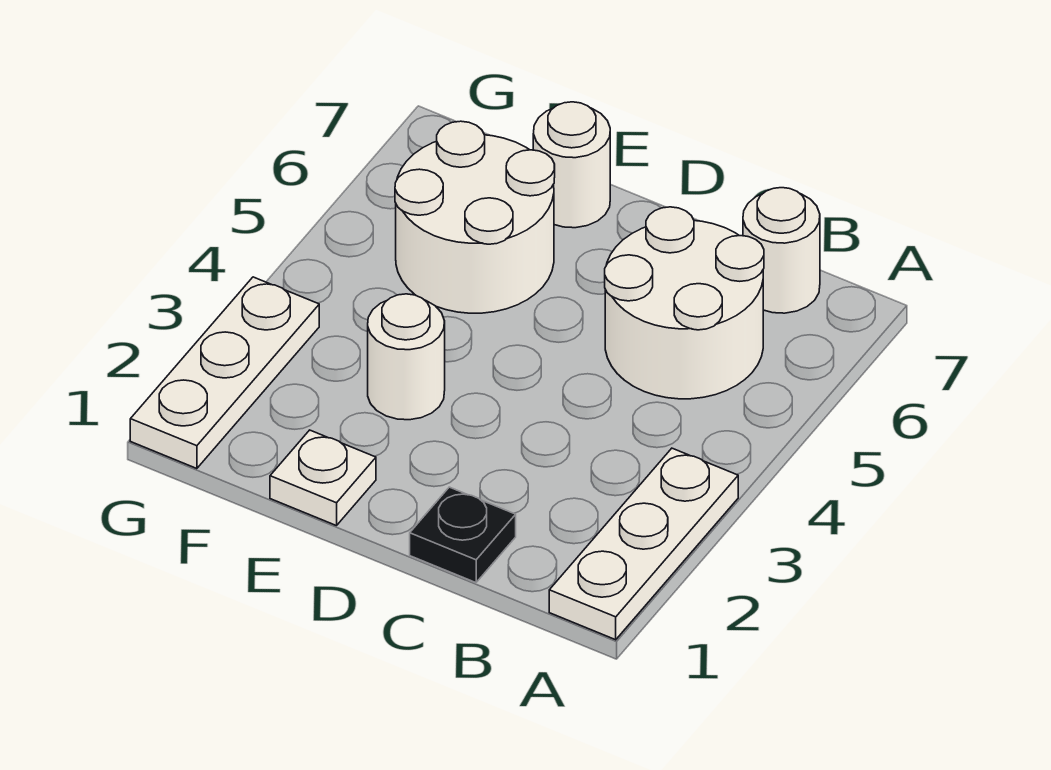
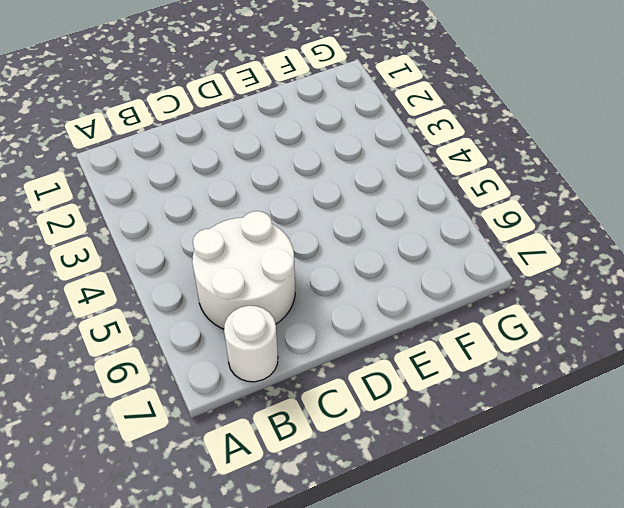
none -> white 1x3 plate [549,448,738,640]
none -> black 1x1 plate [410,487,516,583]

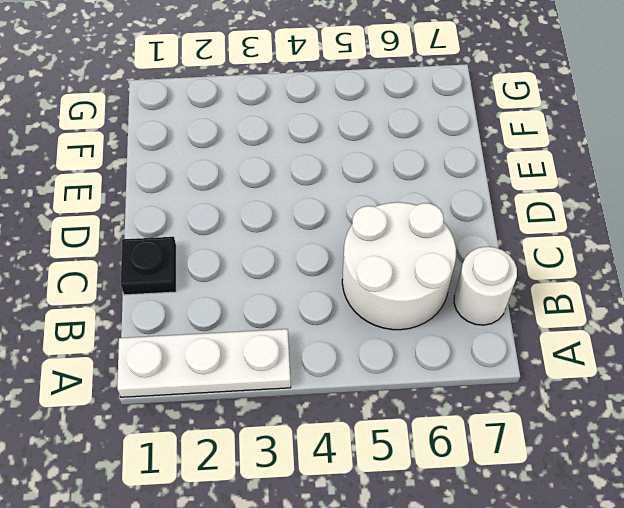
none -> white 1x1 plate [270,430,376,526]
none -> white 1x1 round brick [368,294,445,420]

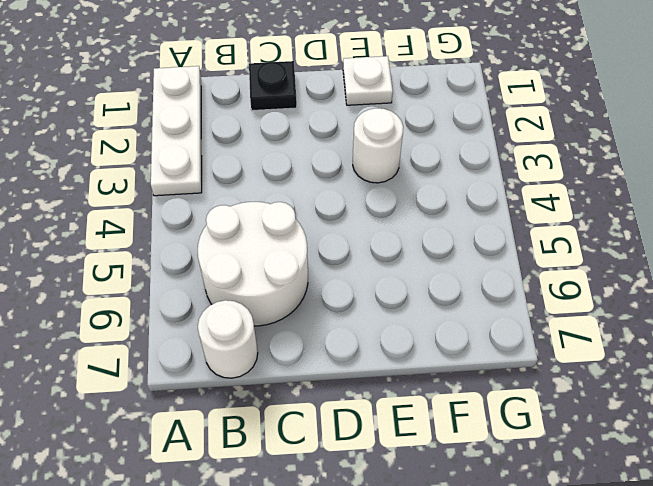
none -> white 2x2 round brick [395,121,555,313]
none -> white 1x1 round brick [533,102,610,228]

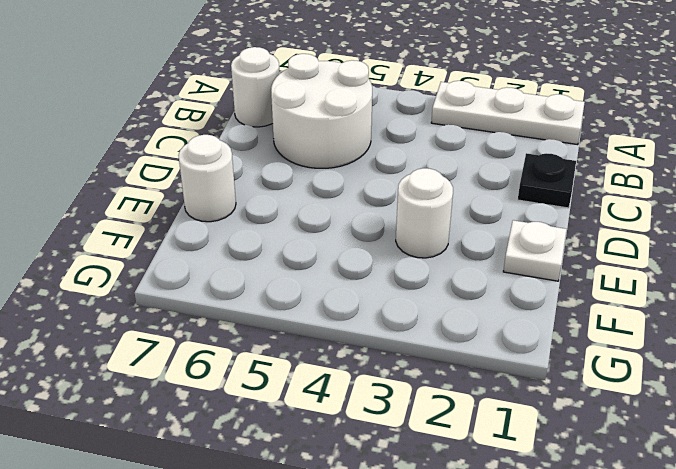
none -> white 2x2 round brick [395,121,555,313]
none -> white 1x3 plate [130,277,319,469]

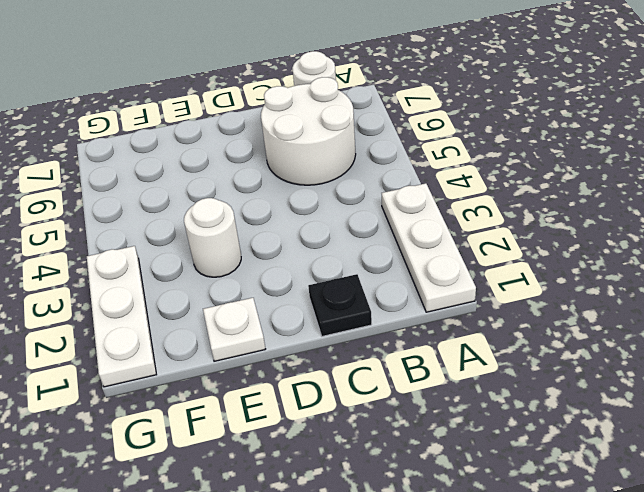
none -> white 2x2 round brick [395,121,555,313]
none -> white 1x1 round brick [533,102,610,228]

